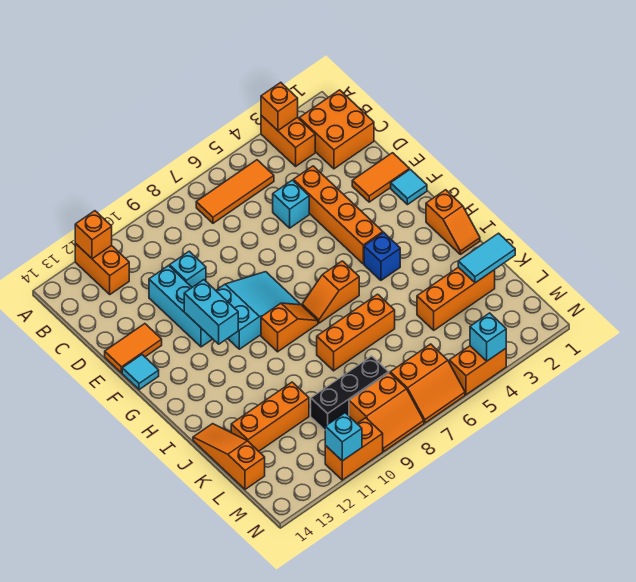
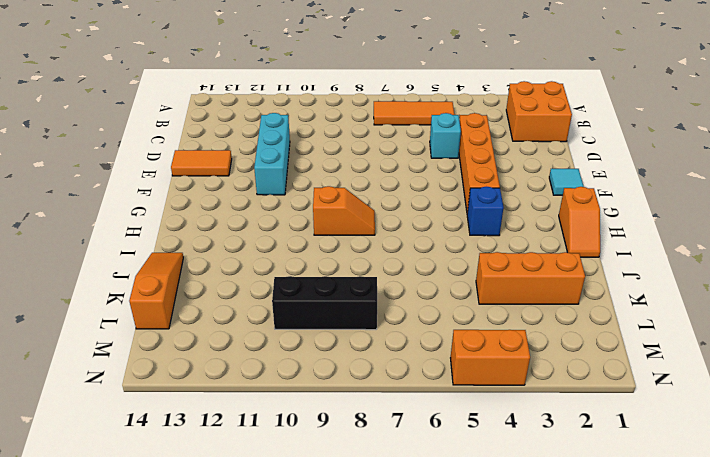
none -> orange 1x2 brick [261,115,315,166]
none -> orange 1x2 brick [75,243,129,294]
none -> cyan 1x1 brick [170,251,206,287]
none -> orange 1x2 tile [352,153,409,202]

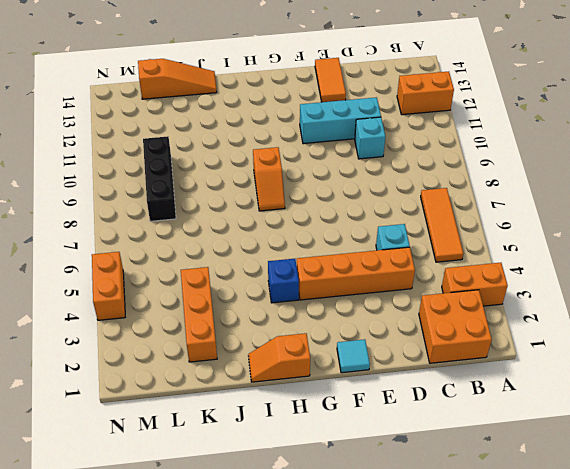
none -> orange 1x2 tile [352,153,409,202]
none -> cyan 2x3 slope [216,272,300,349]
none -> cyan 1x1 tile [122,355,159,390]
none -> orange 1x2 slope [302,261,359,323]

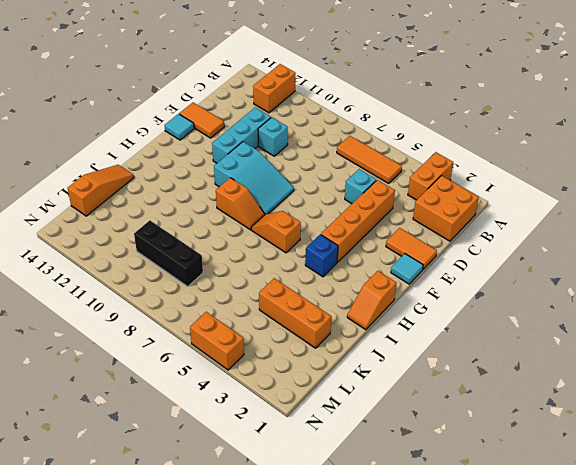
none -> orange 1x3 brick [317,294,395,371]
none -> orange 1x3 brick [231,382,309,451]
none -> orange 2x2 slope [390,344,465,423]
none -> orange 2x2 slope [349,373,424,451]

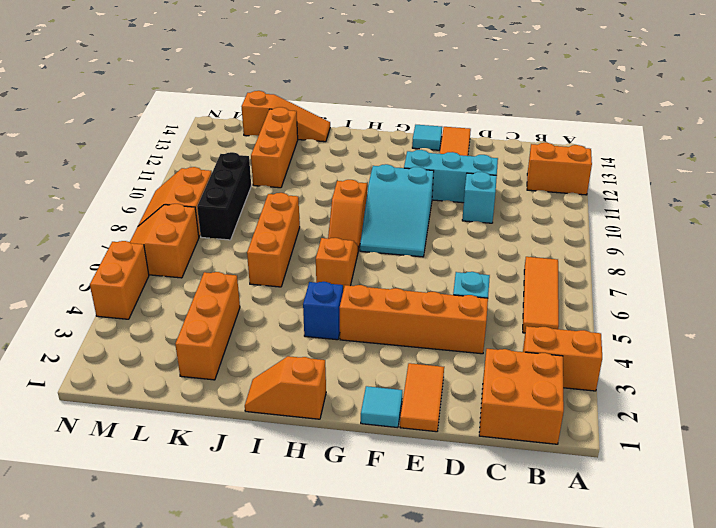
none -> orange 1x2 brick [325,418,383,480]
none -> orange 1x1 brick [261,82,298,130]
none -> orange 1x1 brick [75,211,112,259]
none -> cyan 1x2 brick [184,280,238,344]

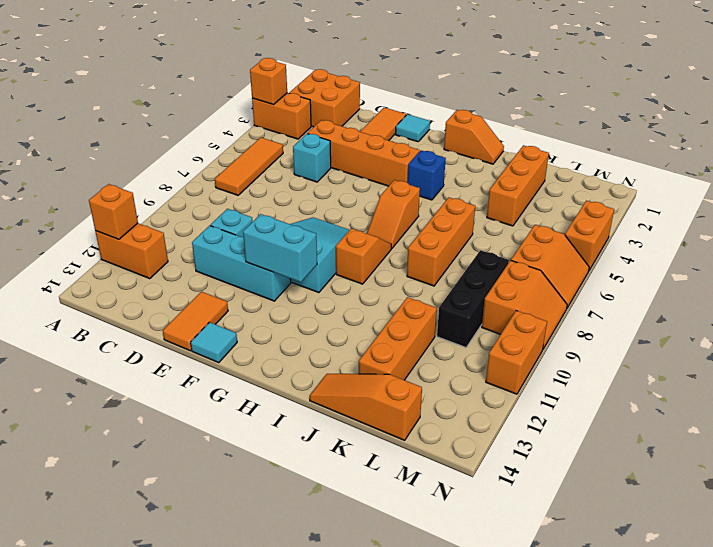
none -> cyan 1x2 tile [458,233,515,283]
none -> cyan 1x1 brick [470,313,506,361]
none -> cyan 1x1 brick [325,413,362,461]

